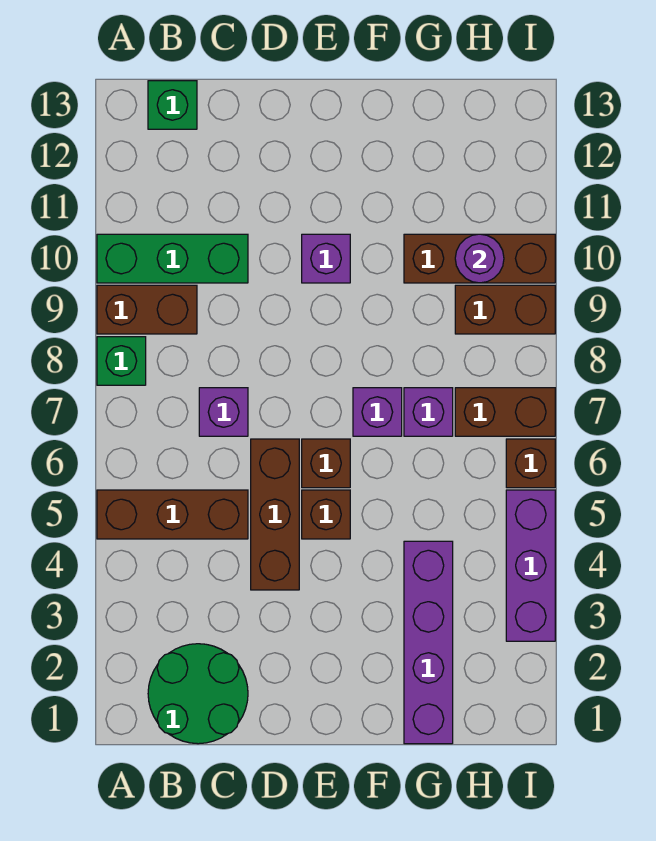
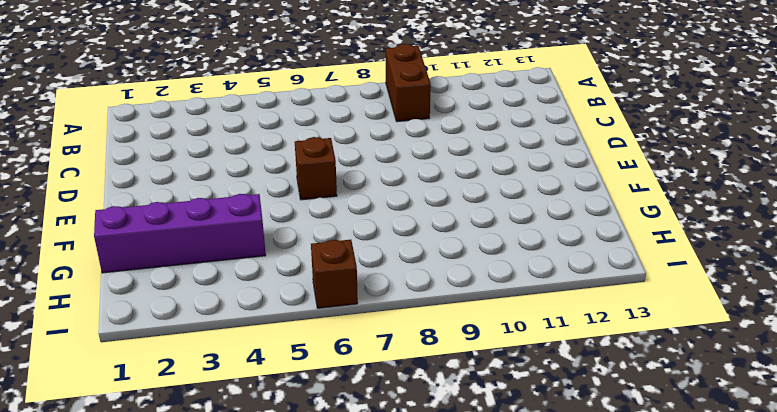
none -> brown 1x3 brick [97,490,248,539]
none -> green 1x1 brick [97,337,146,385]
none -> green 1x3 brick [97,234,248,283]

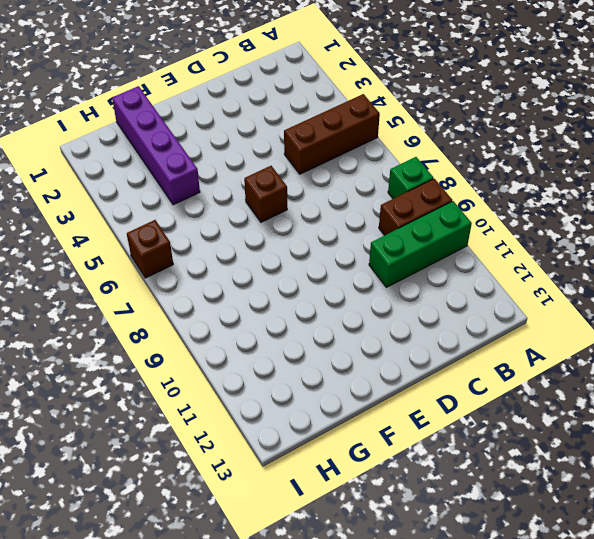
none -> green 2x2 round brick [148,644,248,744]
none -> green 1x1 brick [148,81,197,129]
none -> purple 1x1 brick [199,388,248,436]

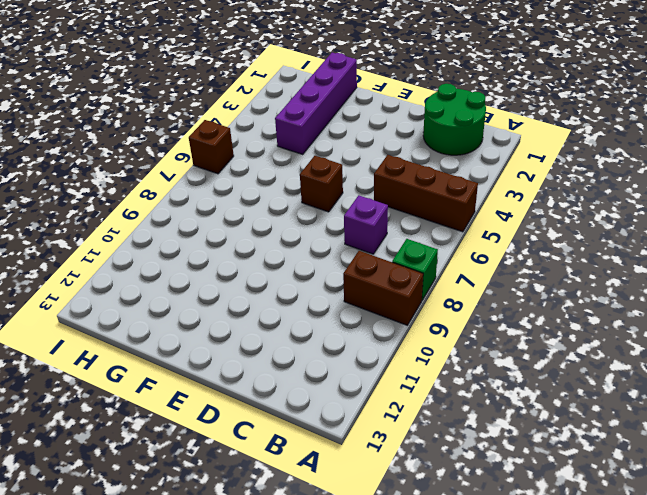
none -> green 1x3 brick [97,234,248,283]
none -> green 1x1 brick [148,81,197,129]
none -> brown 1x3 brick [251,439,299,590]

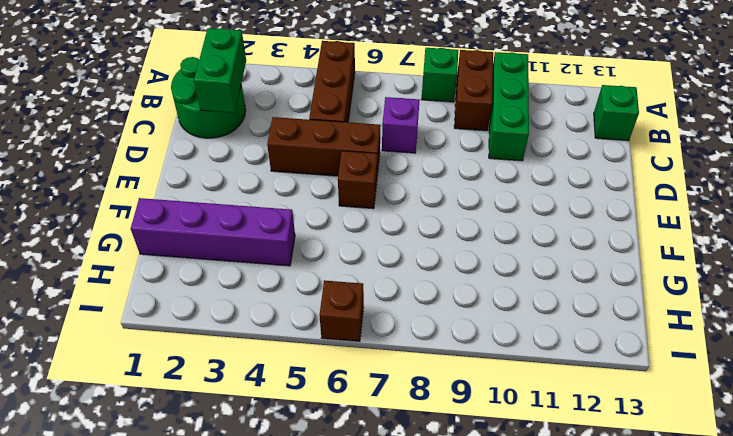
green 1x2 brick [194,28,246,113] -> none
none -> brown 1x1 brick [302,490,350,539]
none -> purple 1x1 brick [302,234,350,283]
none -> purple 1x1 brick [353,388,402,436]

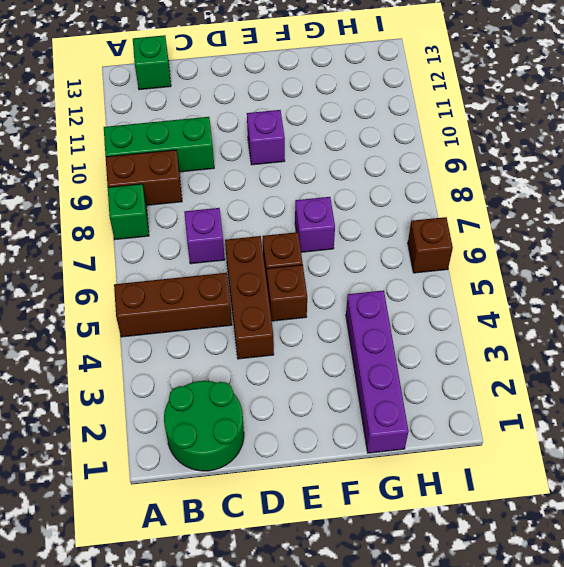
none -> purple 1x1 brick [404,388,453,436]
none -> brown 1x3 brick [404,234,555,283]
none -> brown 1x2 brick [455,388,555,436]

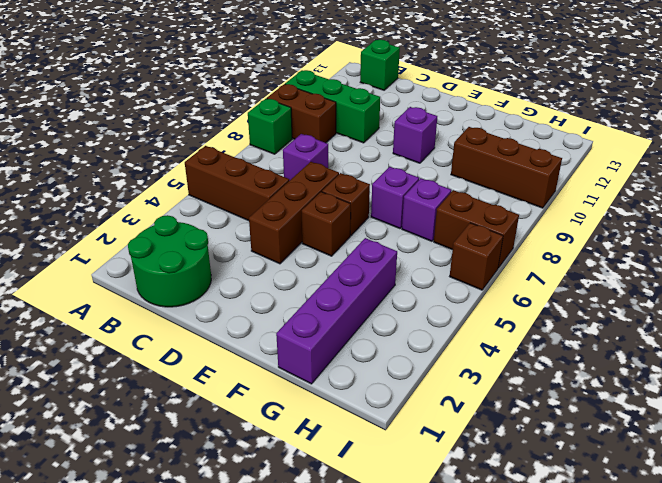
none -> brown 1x2 brick [455,285,555,334]
none -> purple 1x3 brick [506,490,555,641]
none -> purple 1x1 round brick [455,234,504,283]

